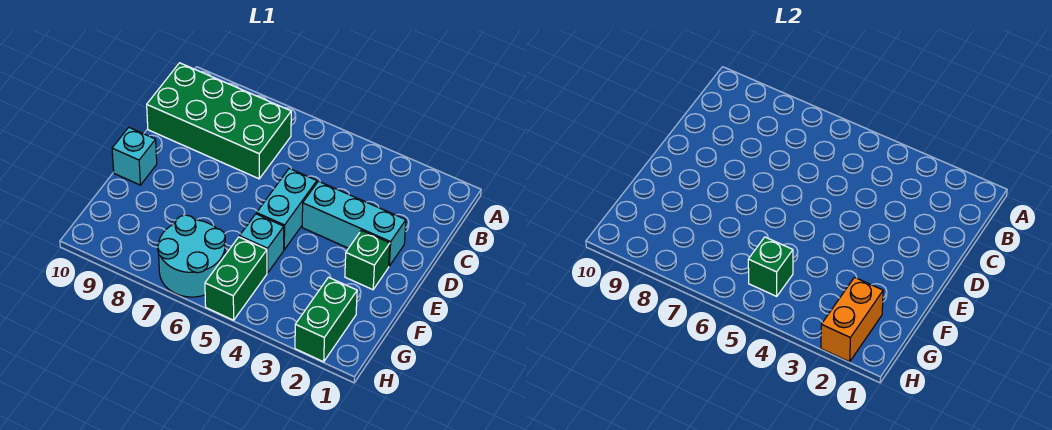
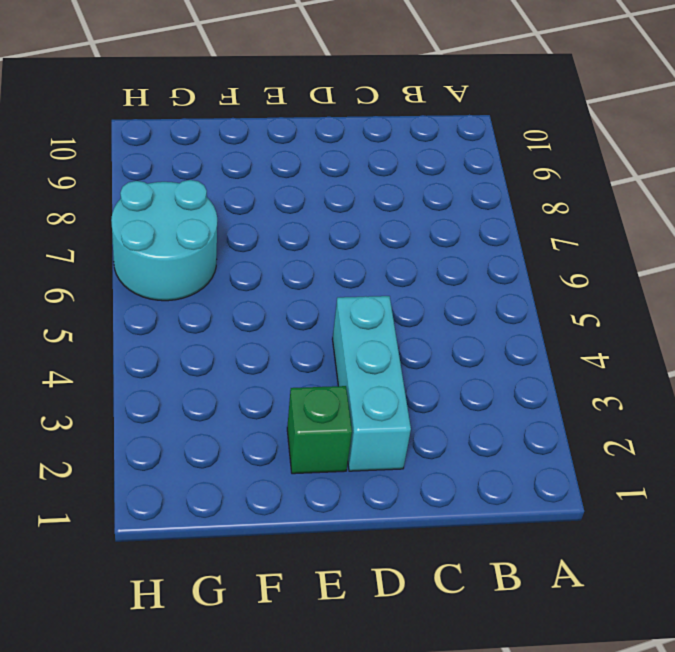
none -> green 2x4 brick [147,63,291,179]
none -> cyan 1x2 brick [257,169,317,250]

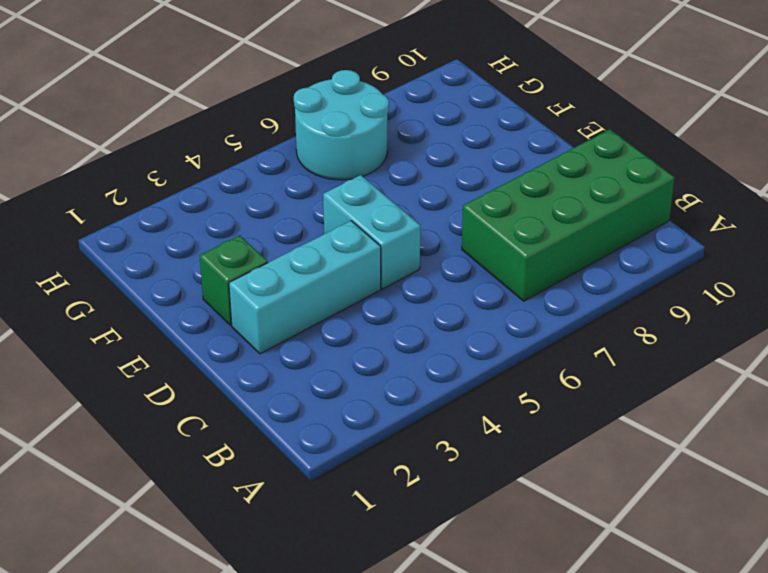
none -> cyan 1x1 brick [112,127,157,185]
none -> cyan 1x1 brick [240,214,284,273]

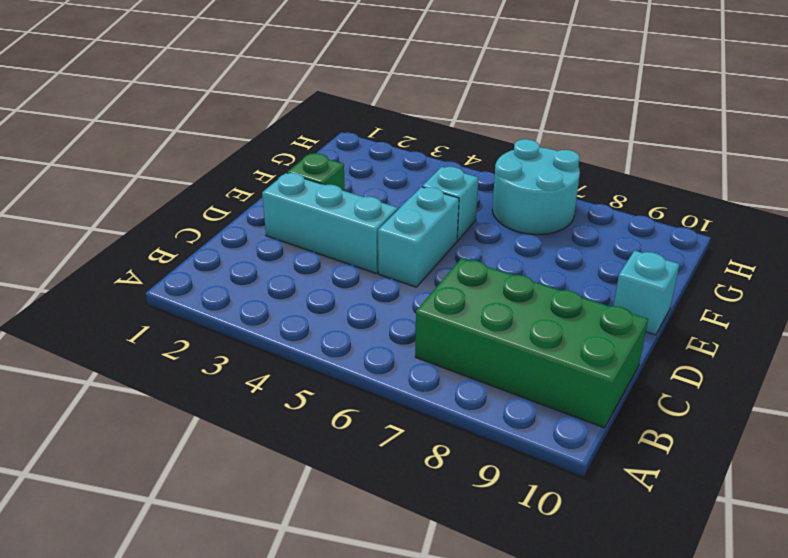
none -> green 1x2 brick [295,277,357,362]
none -> green 1x2 brick [205,237,267,320]

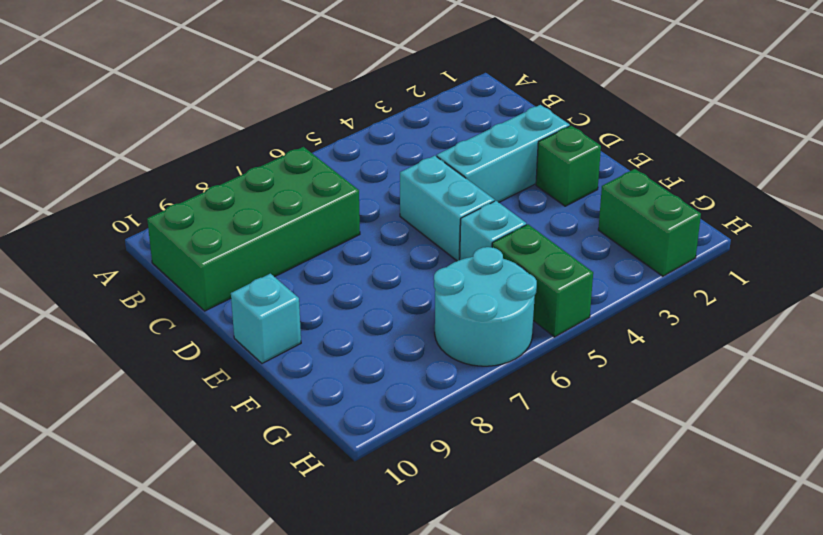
none -> orange 1x2 brick [821,277,883,362]
none -> green 1x1 brick [748,237,793,296]

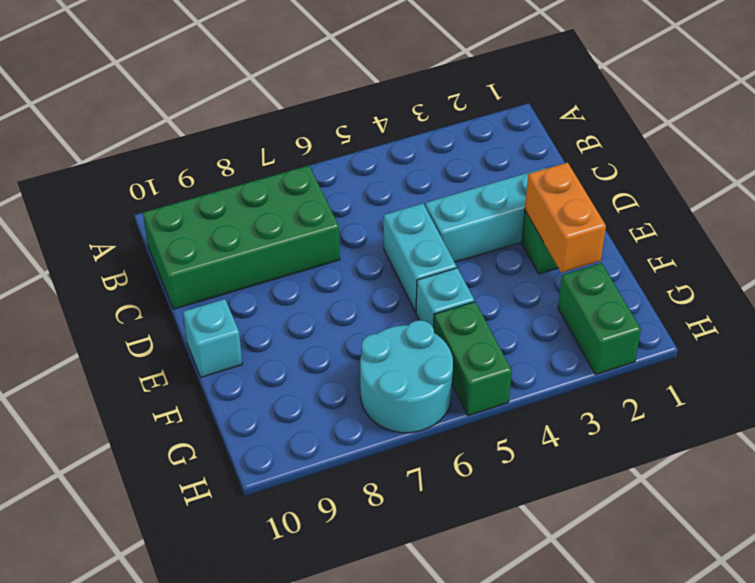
orange 1x2 brick [525,163,606,273] -> orange 1x2 brick moved to [821,277,883,362]
none -> green 1x1 brick [748,237,793,296]

